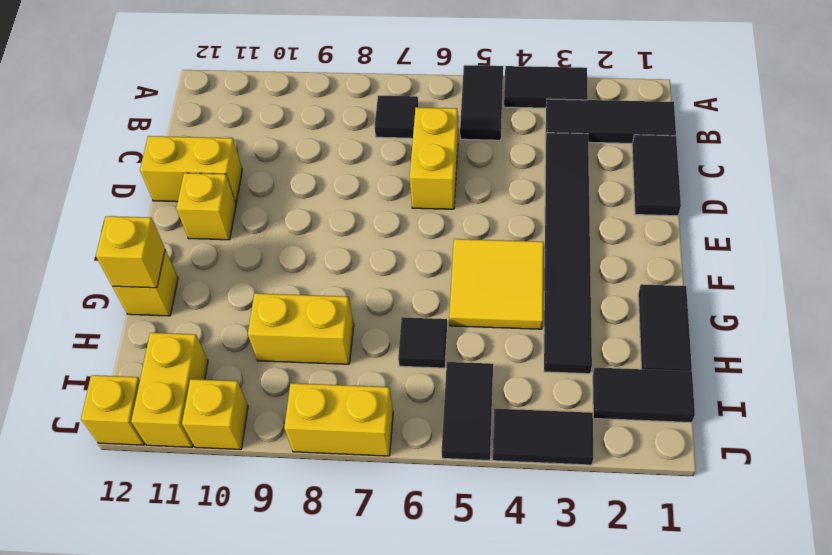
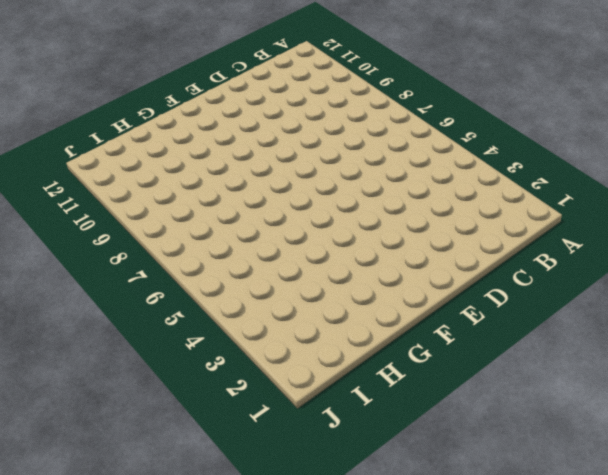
none -> black 1x2 tile [504,66,588,108]
none -> black 1x2 tile [460,65,503,140]
none -> black 1x3 tile [546,99,676,143]

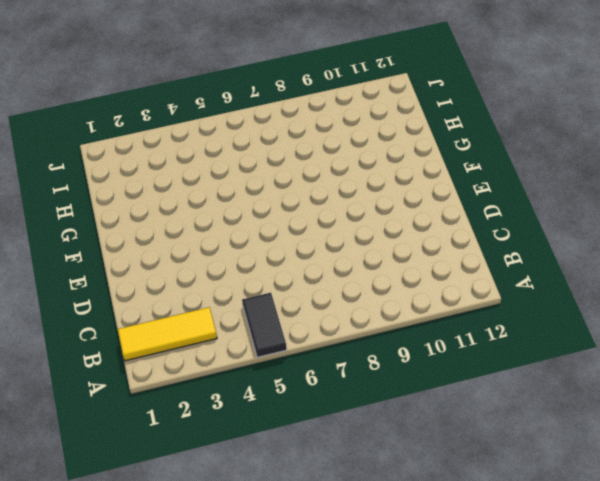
yellow 1x3 tile [118,307,217,361] -> black 1x3 tile [546,99,676,143]
none -> black 1x2 tile [504,66,588,108]
none -> black 1x1 tile [375,96,418,138]
none -> black 1x2 tile [632,135,681,216]

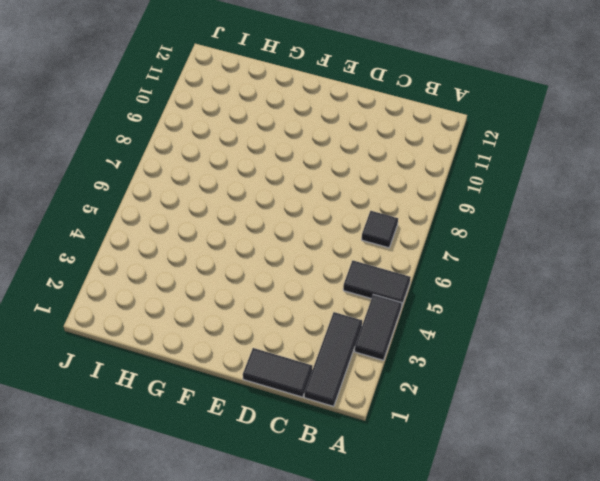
none -> black 1x6 tile [544,133,592,374]
none -> yellow 1x2 brick [410,107,458,209]
none -> yellow 1x2 brick [140,136,242,203]

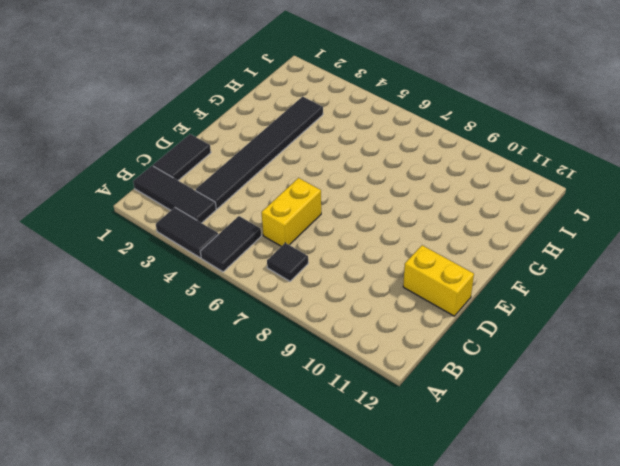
none -> yellow 1x1 brick [176,173,236,240]
none -> yellow 2x2 tile [449,239,544,329]
none -> black 1x2 tile [638,284,692,371]

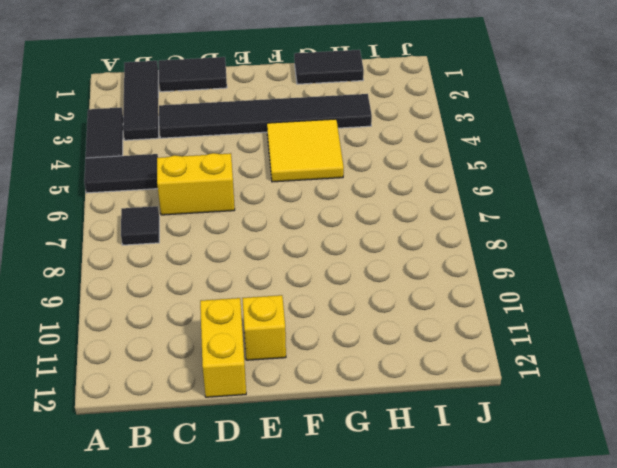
none -> yellow 1x1 brick [113,250,178,316]
none -> black 1x1 tile [398,317,447,368]
none -> yellow 1x2 brick [248,293,354,364]

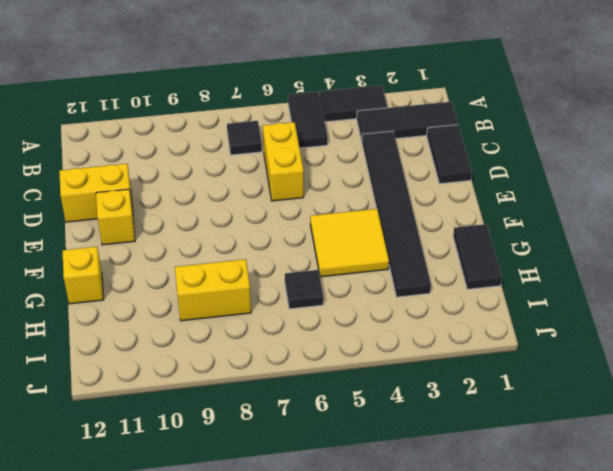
none -> black 1x2 tile [593,368,695,423]
none -> black 1x2 tile [442,362,493,461]
none -> yellow 1x2 brick [131,333,208,447]

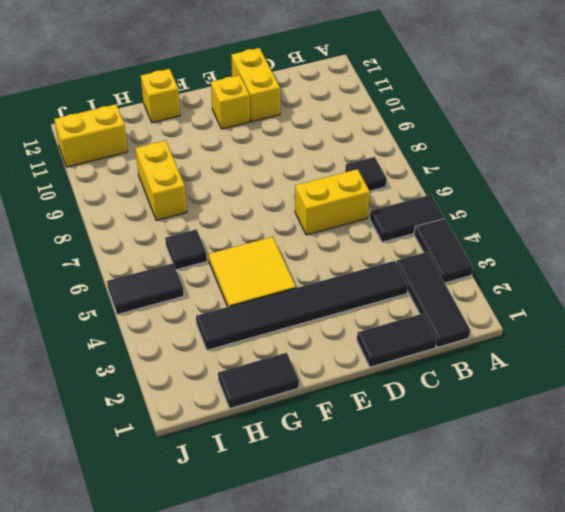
none -> black 1x2 tile [593,368,695,423]
none -> black 1x2 tile [492,409,593,465]
none -> yellow 1x2 brick [284,383,393,456]

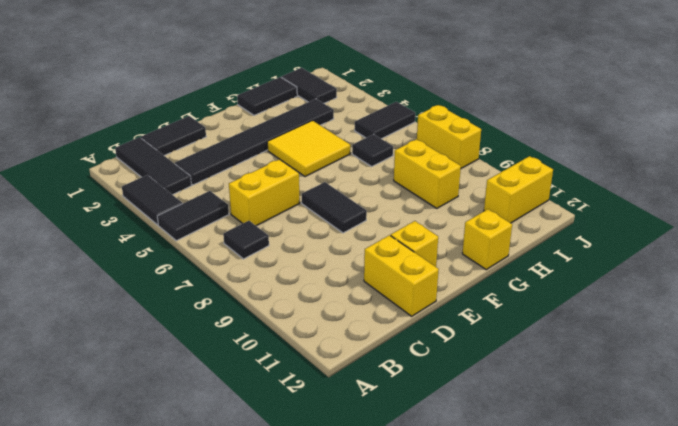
black 1x2 tile [302,182,367,233] -> black 1x2 tile moved to [492,409,593,465]
none -> yellow 1x1 brick [182,379,248,449]
none -> yellow 1x1 brick [81,375,145,445]
none -> yellow 1x1 brick [96,216,165,288]

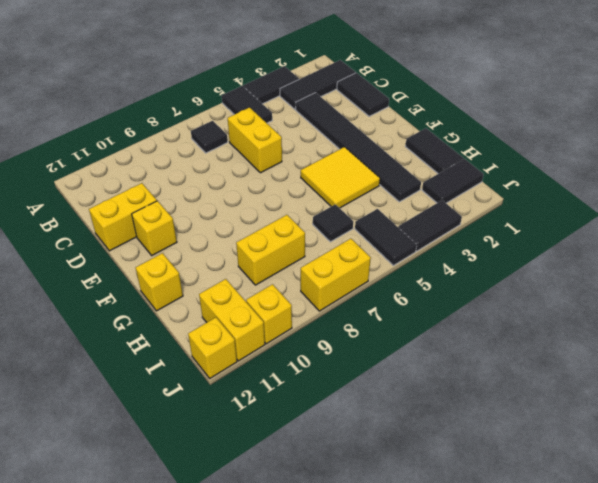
none -> yellow 1x1 brick [96,216,165,288]

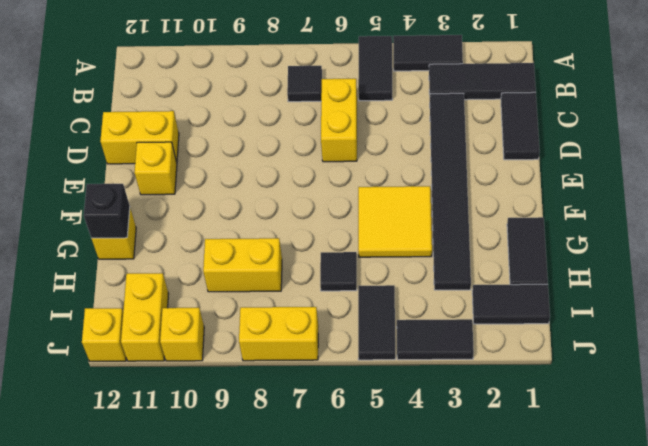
black 1x1 brick [84,184,130,238] -> yellow 1x1 brick [96,216,165,288]

